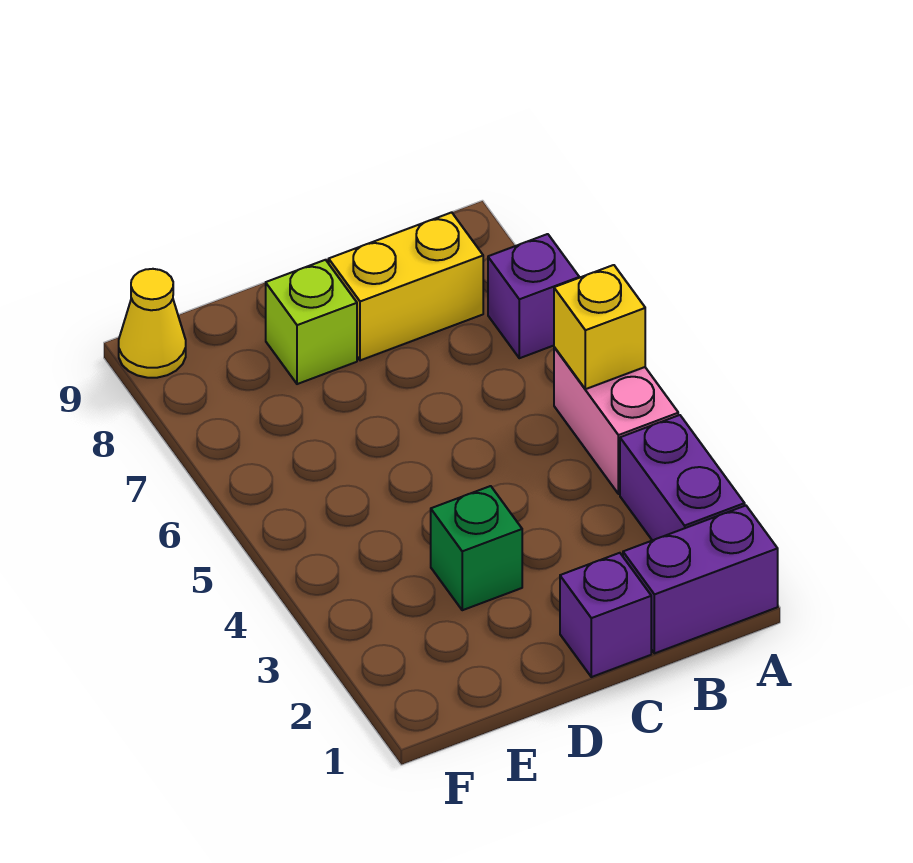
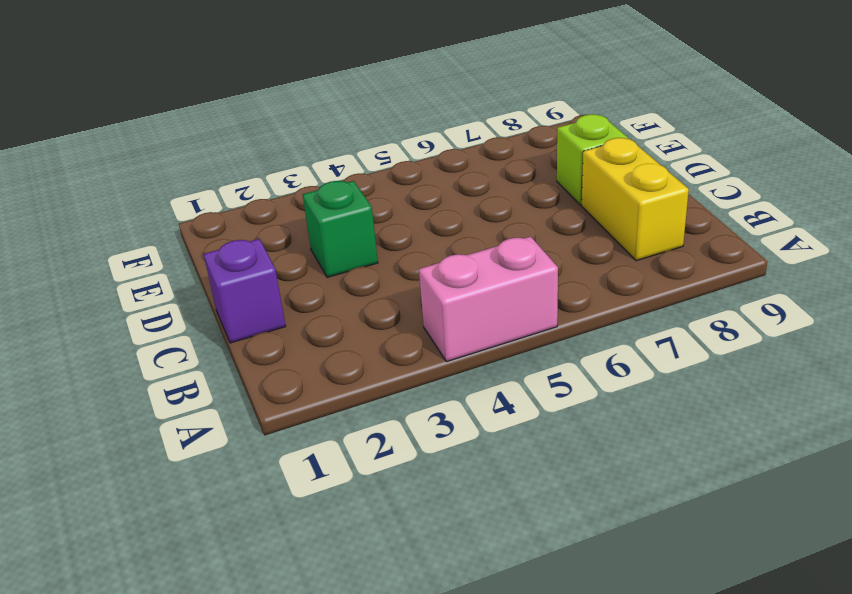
none -> purple 1x2 brick [623,506,778,653]
none -> purple 1x2 brick [620,415,745,540]

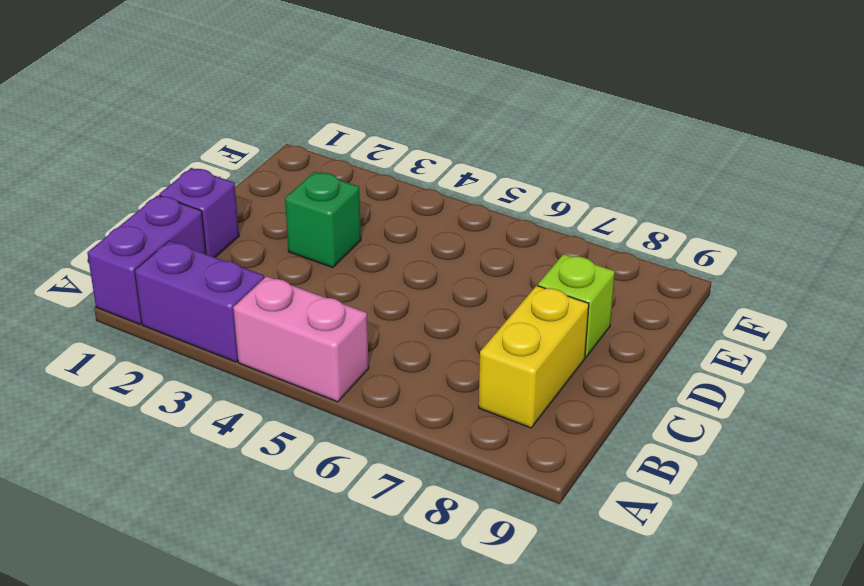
none -> purple 1x1 brick [488,234,579,358]
none -> yellow 1x1 cone [119,269,186,378]

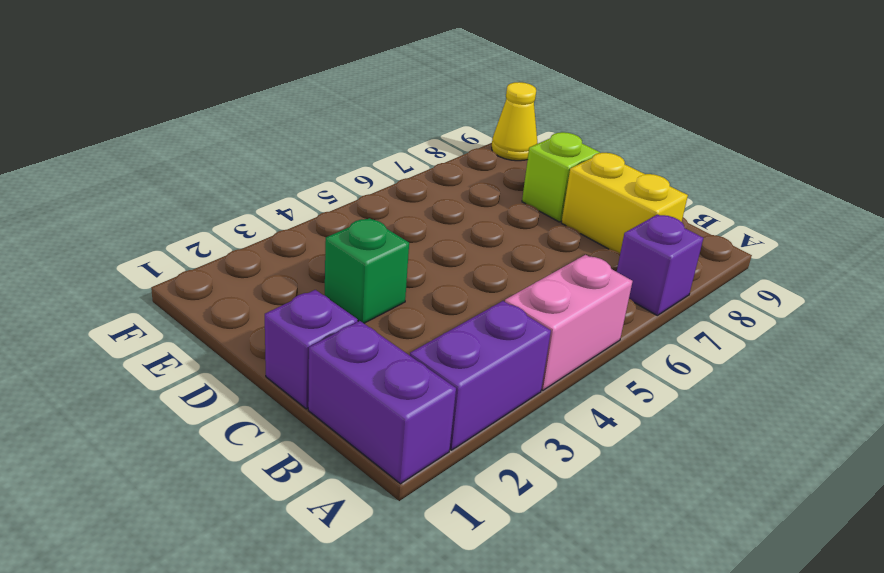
none -> yellow 1x1 brick [554,265,645,389]

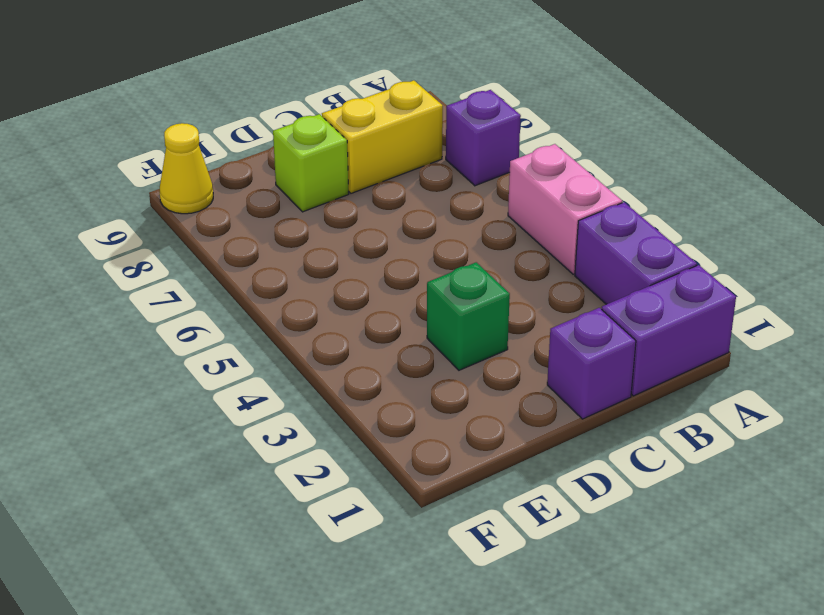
none -> yellow 1x1 brick [554,265,645,389]

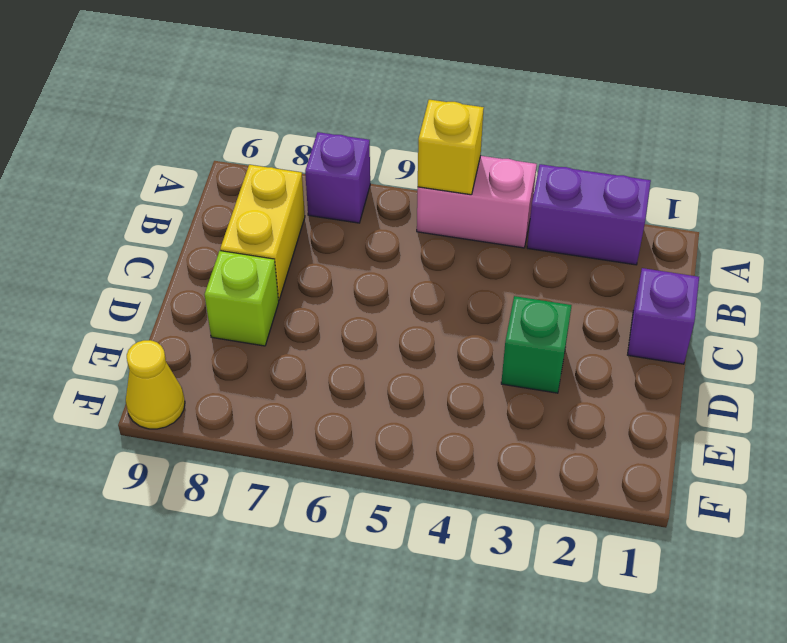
none -> purple 1x2 brick [623,506,778,653]

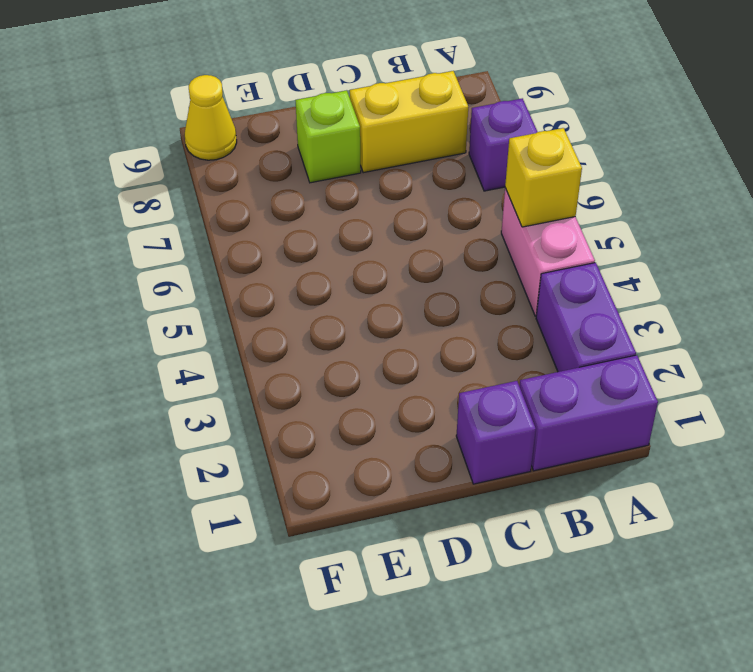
none -> green 1x1 brick [431,486,522,610]

